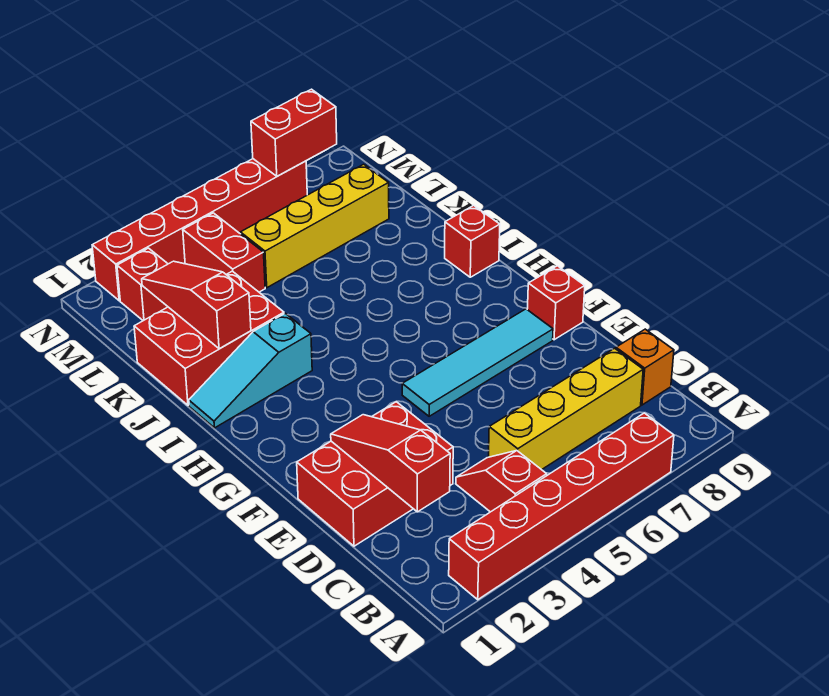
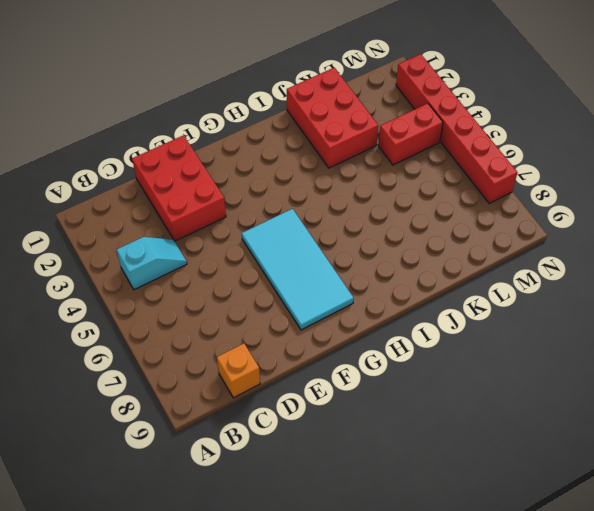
cyan 1x2 slope [117,237,187,290] -> red 1x2 slope [456,451,547,512]
cyan 2x4 tile [242,209,354,330] -> cyan 1x4 tile [402,309,553,416]
none -> red 1x6 brick [449,413,674,600]
none -> yellow 1x4 brick [488,348,643,470]
none -> red 1x1 brick [527,266,585,340]

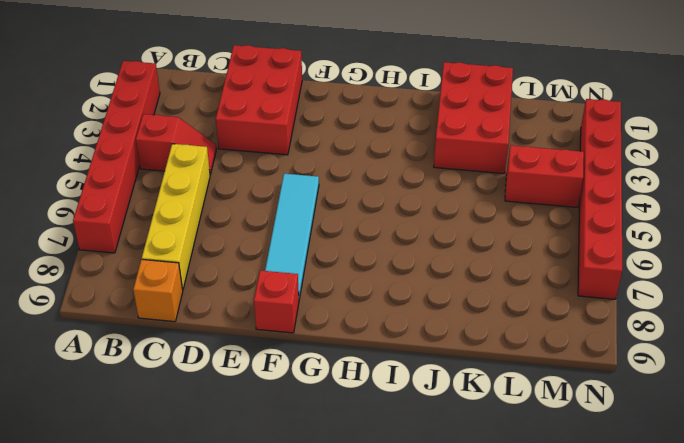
none -> cyan 1x3 slope [189,313,312,428]
none -> red 1x1 brick [445,205,500,277]
none -> yellow 1x4 brick [240,164,389,288]

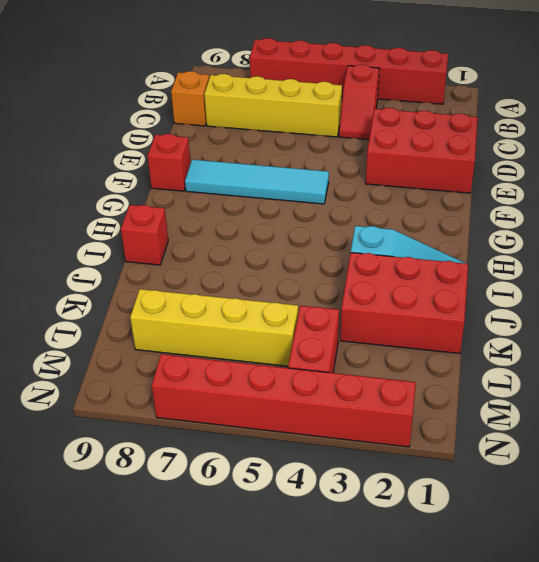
none -> red 1x1 brick [117,248,168,321]
none -> red 1x3 slope [331,415,450,512]
none -> red 1x3 slope [142,261,251,349]

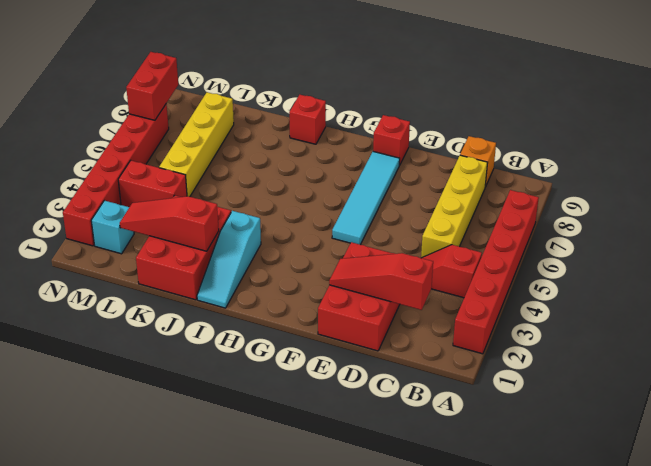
cyan 1x1 brick [91,201,134,254] -> red 1x1 brick [117,248,168,321]

